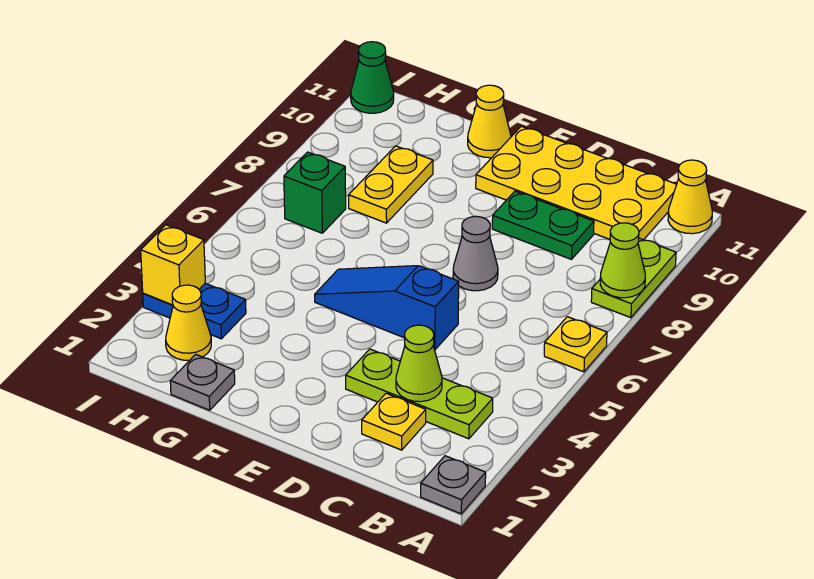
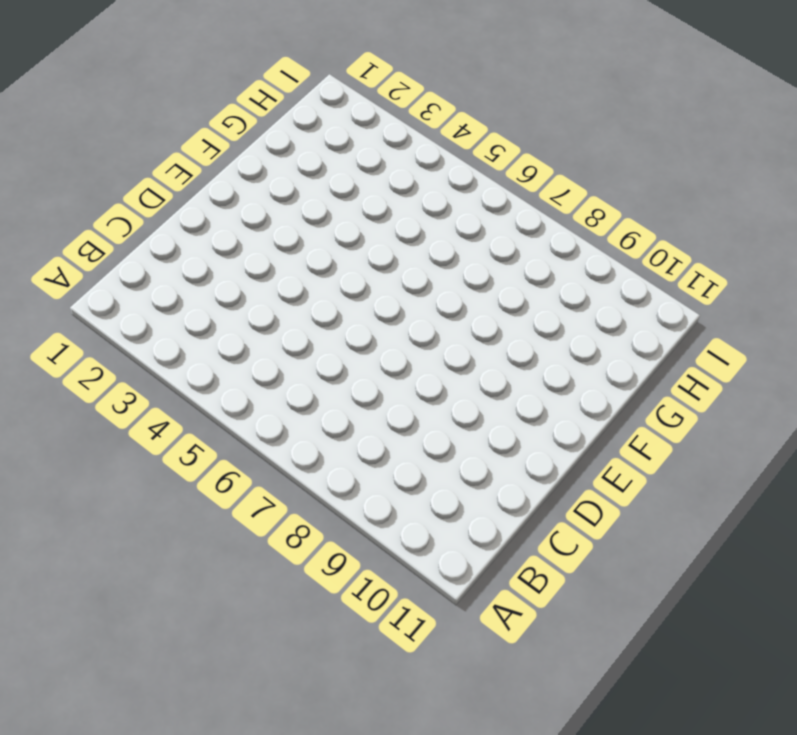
none -> grey 1x1 plate [421,456,486,514]
none -> yellow 1x1 plate [544,317,607,372]
none -> lime 1x2 plate [591,238,676,318]

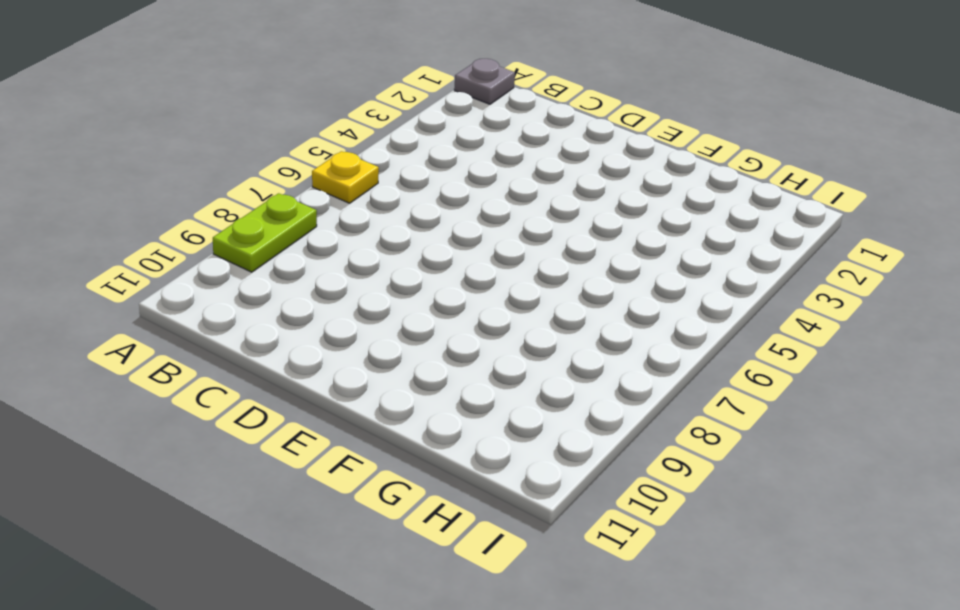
none -> yellow 1x1 cone [668,160,712,234]
none -> lime 1x3 plate [346,349,493,439]
none -> yellow 2x4 plate [476,126,677,240]

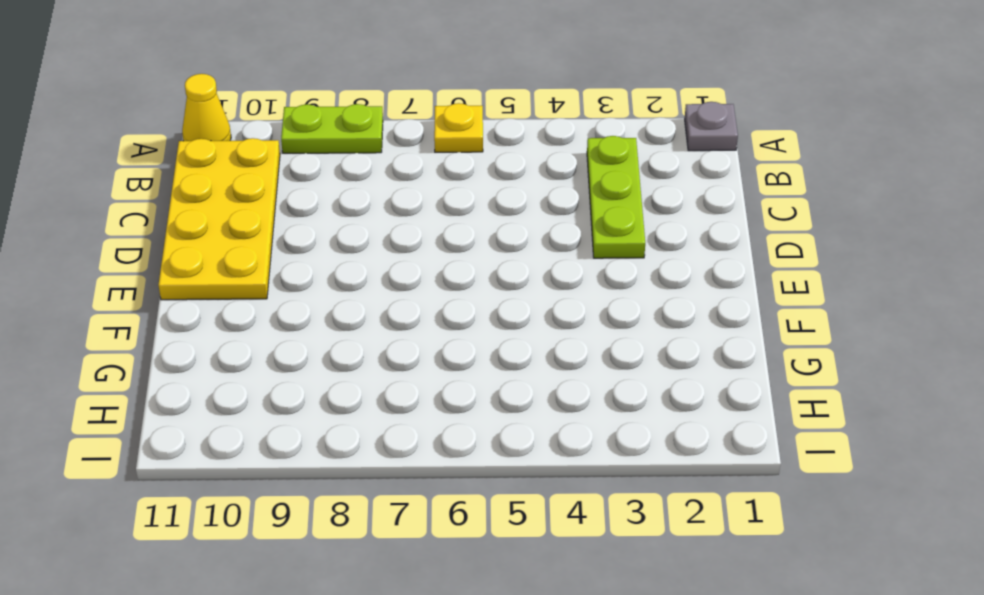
none -> yellow 1x1 plate [362,393,426,450]
none -> green 1x2 plate [492,191,594,259]
none -> blue 1x3 slope [315,266,459,350]

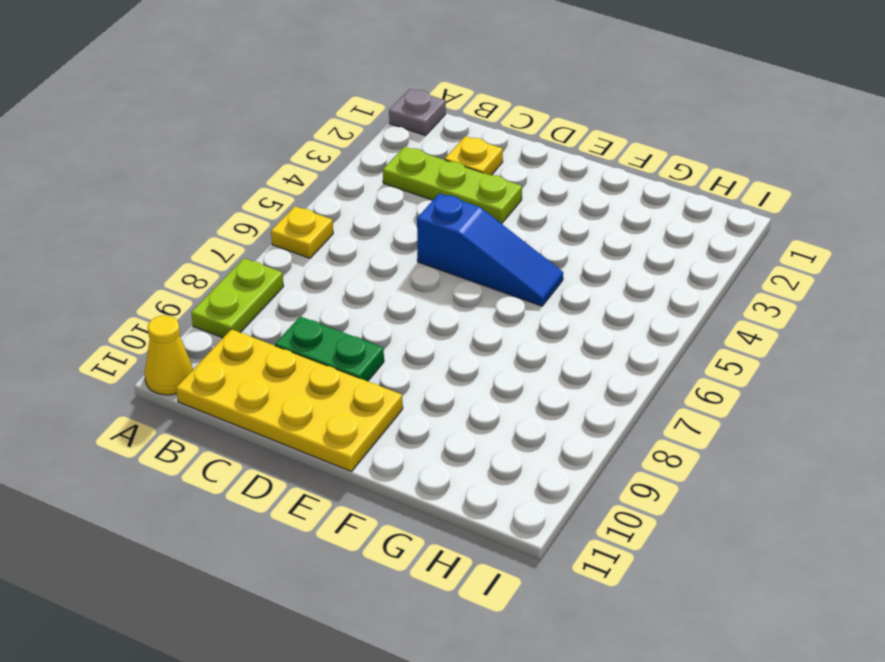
none -> grey 1x1 cone [453,216,498,291]
none -> yellow 1x1 cone [468,85,511,158]
none -> grey 1x1 plate [170,354,235,410]

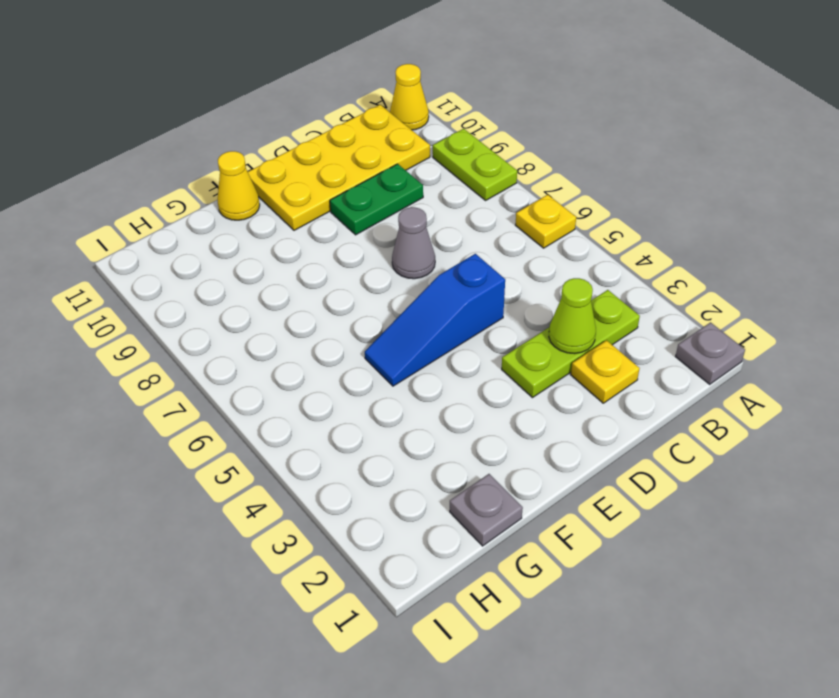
none -> yellow 1x2 plate [349,146,433,223]
none -> yellow 1x1 cone [166,285,211,360]
none -> blue 1x2 plate [143,283,246,339]

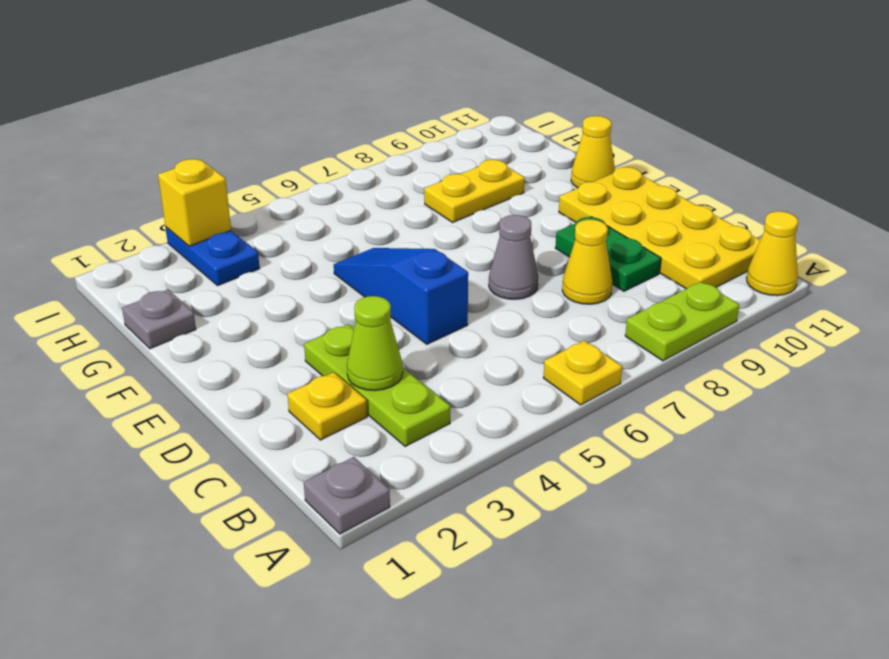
yellow 1x1 cone [562,219,612,304] -> yellow 1x1 cone moved to [166,285,211,360]
none -> green 1x1 brick [284,152,346,233]
none -> green 1x1 cone [351,42,394,113]
none -> lime 1x1 cone [600,223,645,298]

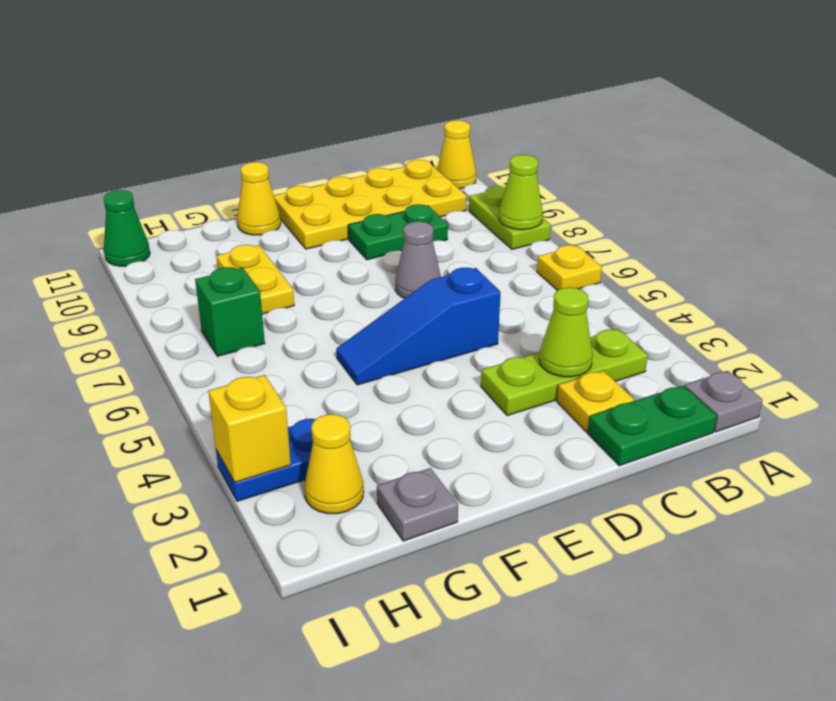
green 1x2 plate [588,386,716,466] -> none

